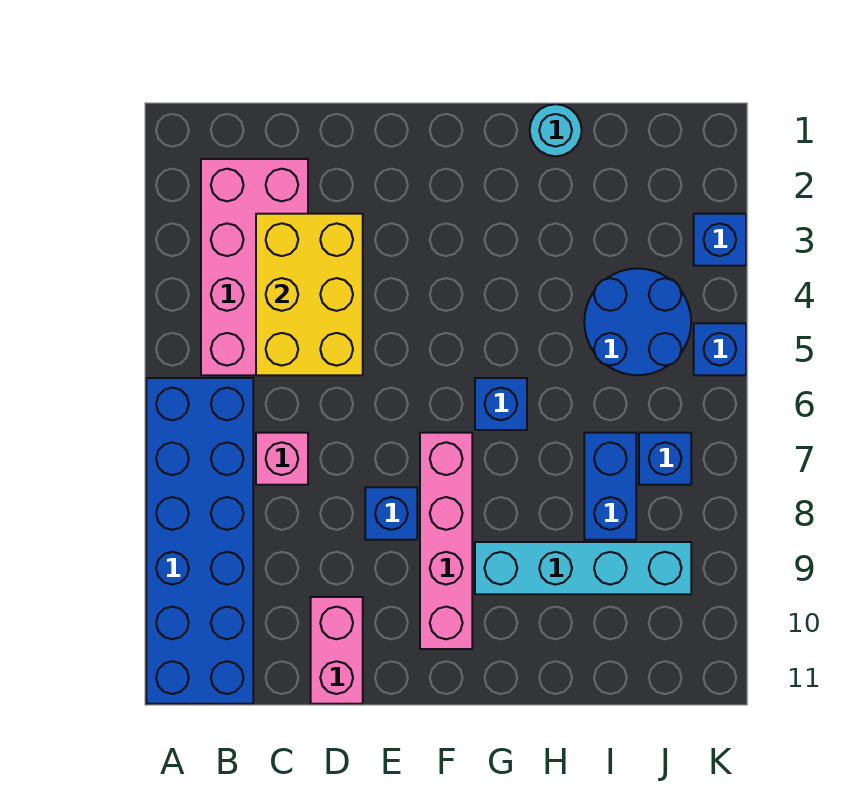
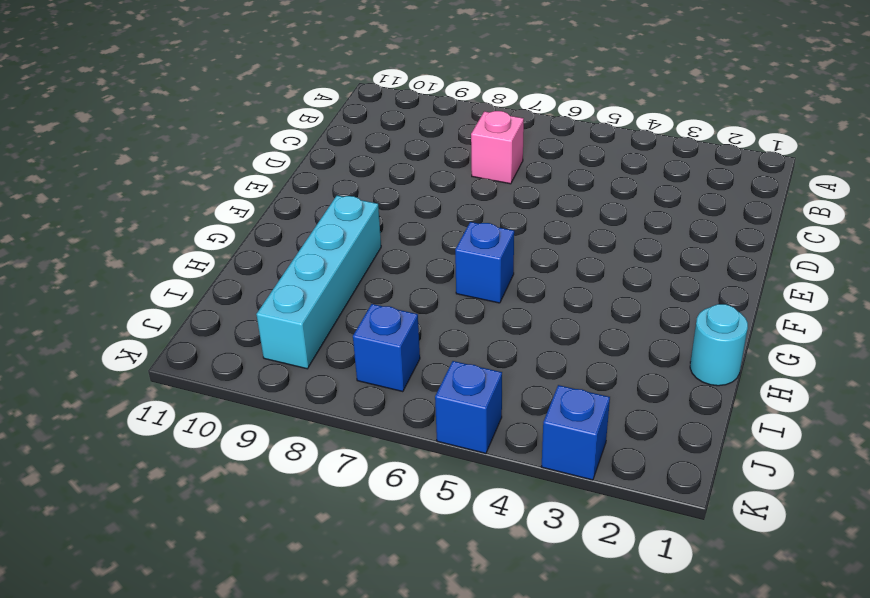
none -> blue 2x6 brick [146,378,253,704]
none -> pink 2x4 brick [201,159,308,375]
none -> pink 1x2 brick [311,597,363,704]

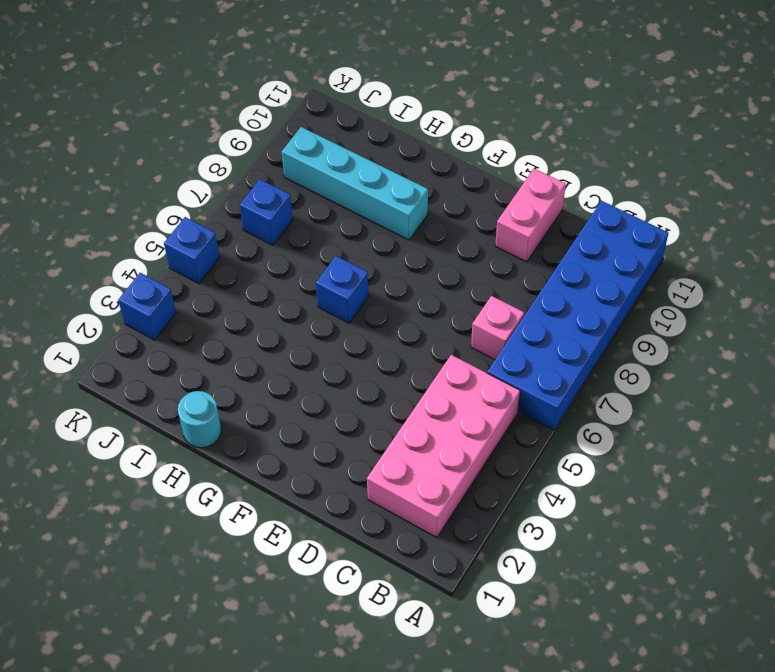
none -> blue 1x1 brick [365,487,417,540]
none -> pink 1x4 brick [420,433,472,649]
none -> blue 2x2 round brick [584,268,691,375]

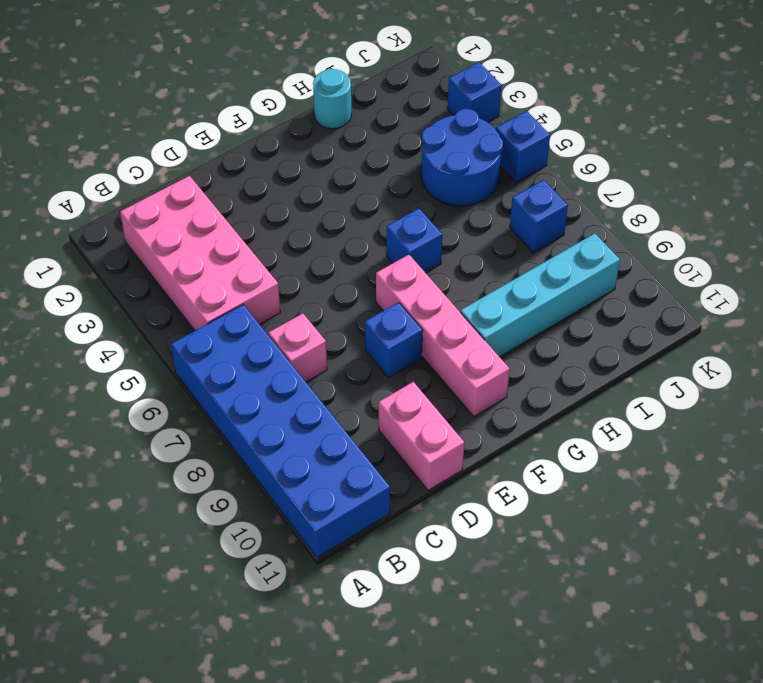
none -> blue 1x2 brick [584,433,636,540]
none -> yellow 2x3 brick [256,214,363,375]

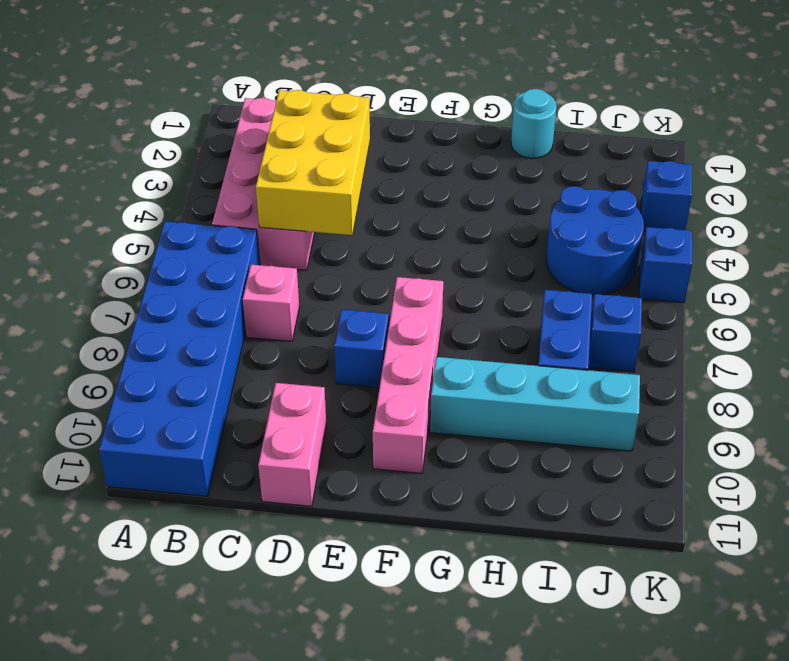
none -> blue 1x1 brick [475,378,527,430]

